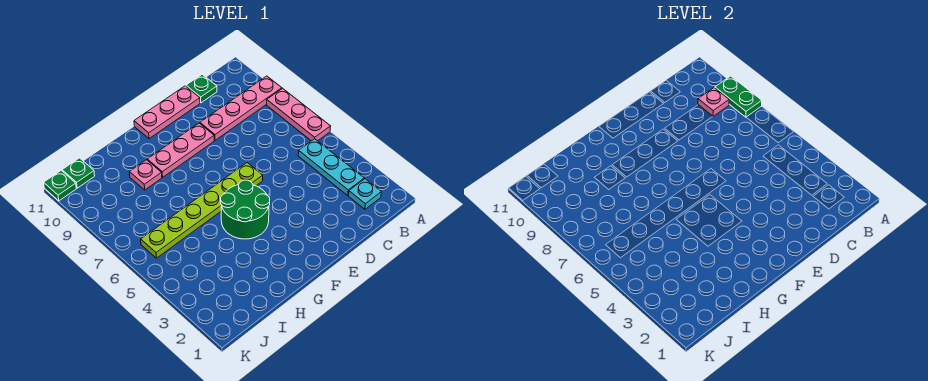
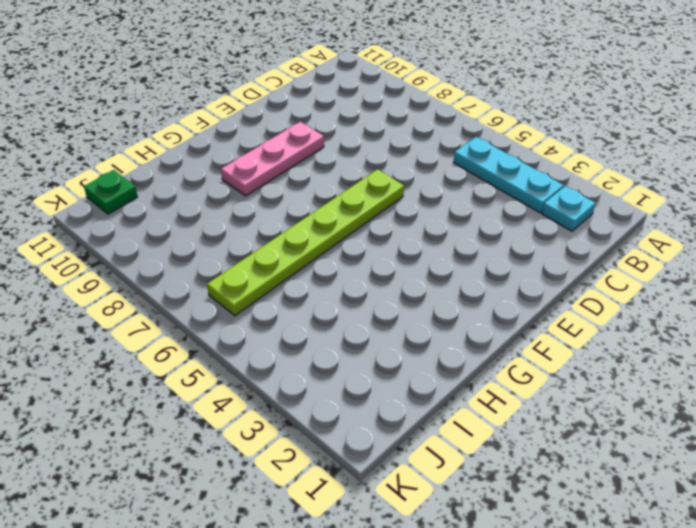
none -> pink 1x3 plate [267,88,331,141]
none -> pink 1x4 plate [200,76,282,140]
none -> green 1x1 plate [186,74,217,103]

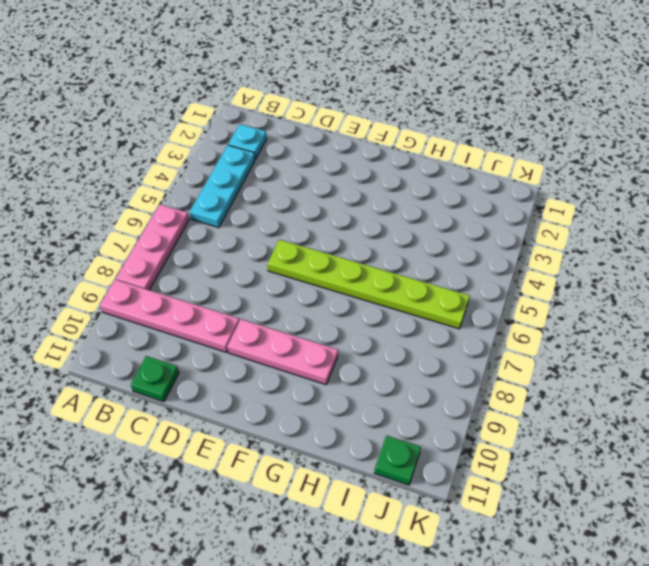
none -> pink 1x3 plate [134,86,200,139]
none -> green 2x2 round brick [221,180,270,239]
none -> pink 1x1 plate [129,160,162,190]

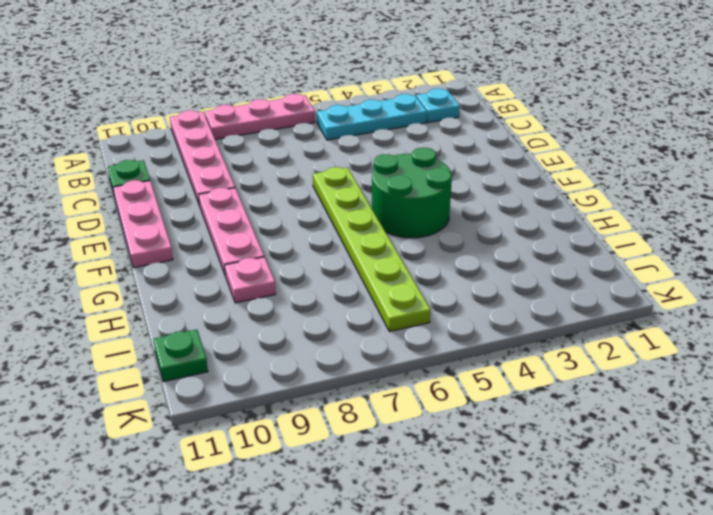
none -> green 1x1 plate [44,171,76,201]
none -> green 1x2 plate [715,76,762,117]
none -> pink 1x1 plate [698,88,729,116]

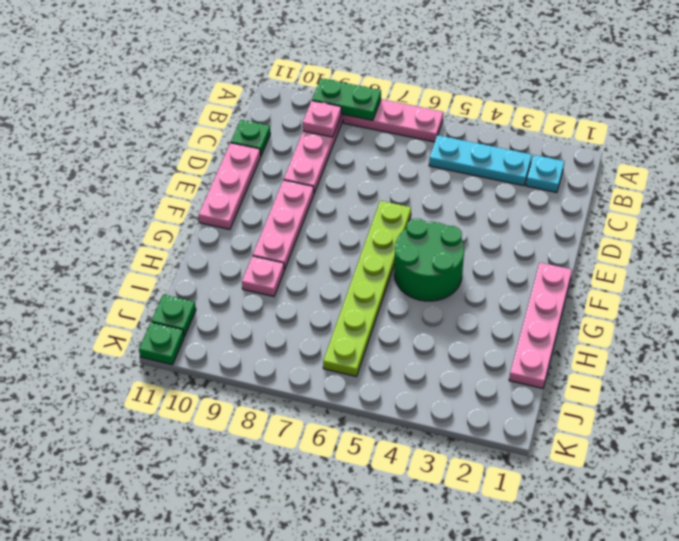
pink 1x4 plate [509,263,572,388] -> none

